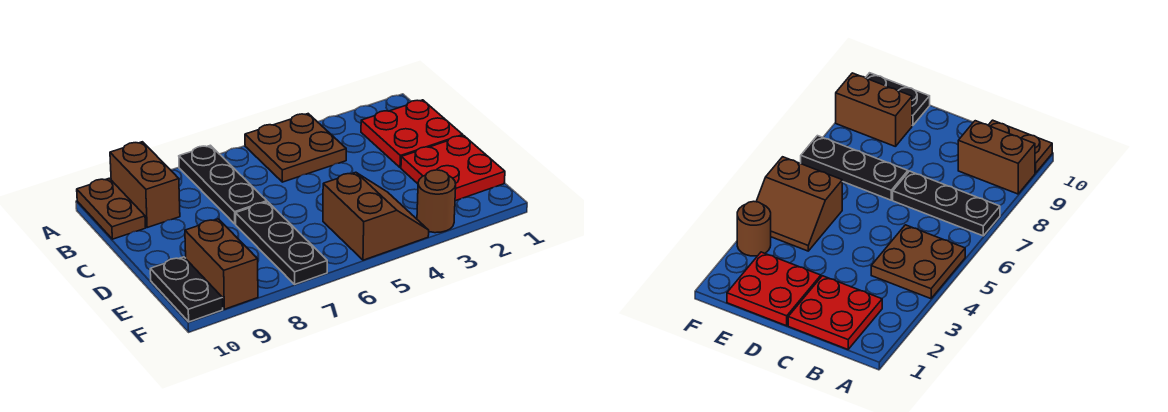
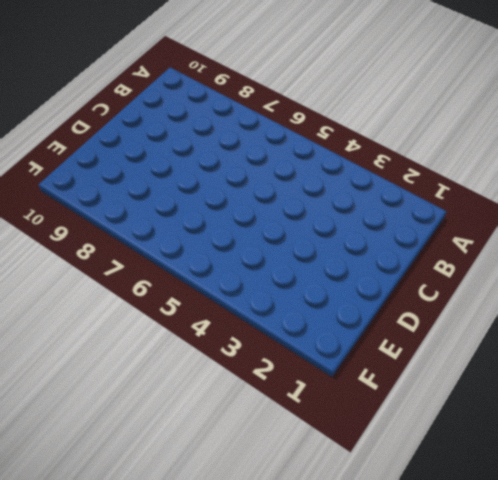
none -> brown 2x2 plate [245,114,346,182]
none -> black 1x3 plate [179,145,267,224]

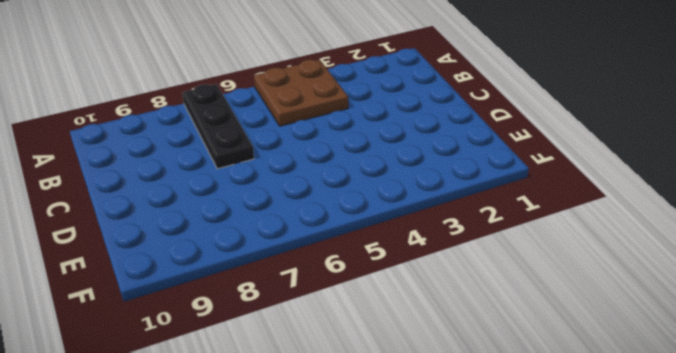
none -> brown 1x2 brick [110,142,180,227]
none -> brown 1x2 plate [77,178,146,239]

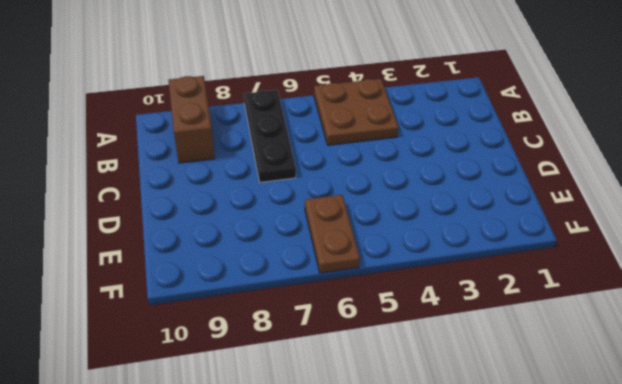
brown 1x2 plate [305,195,360,273] -> brown 1x2 plate moved to [77,178,146,239]
none -> red 2x2 plate [361,100,463,168]
none -> red 2x2 plate [401,136,505,201]

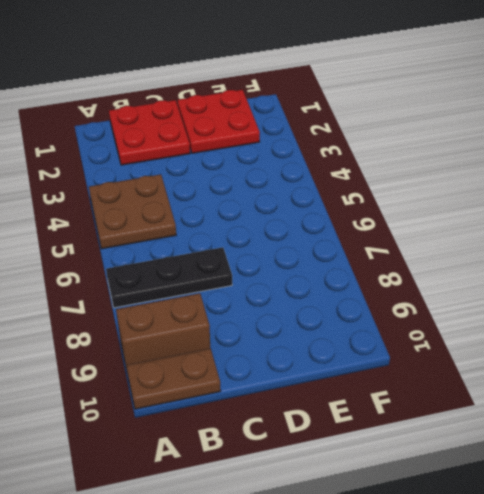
none -> black 1x3 plate [236,202,327,284]
none -> brown 2x2 slope [323,172,429,260]

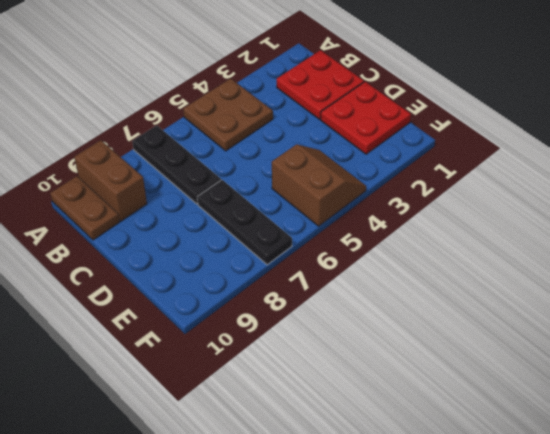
none -> brown 1x2 brick [185,219,258,309]
none -> black 1x2 plate [150,257,223,322]

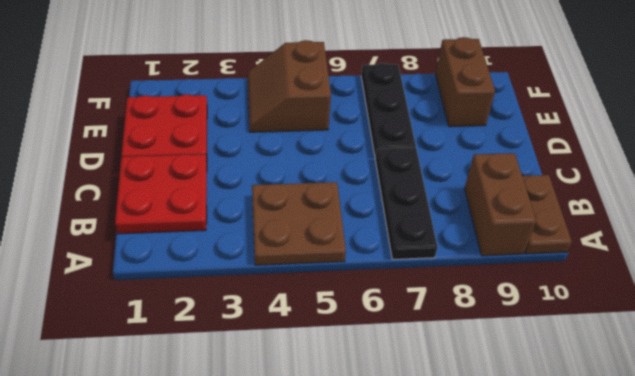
none -> black 1x2 plate [150,257,223,322]
none -> brown 1x1 round brick [417,170,456,233]

